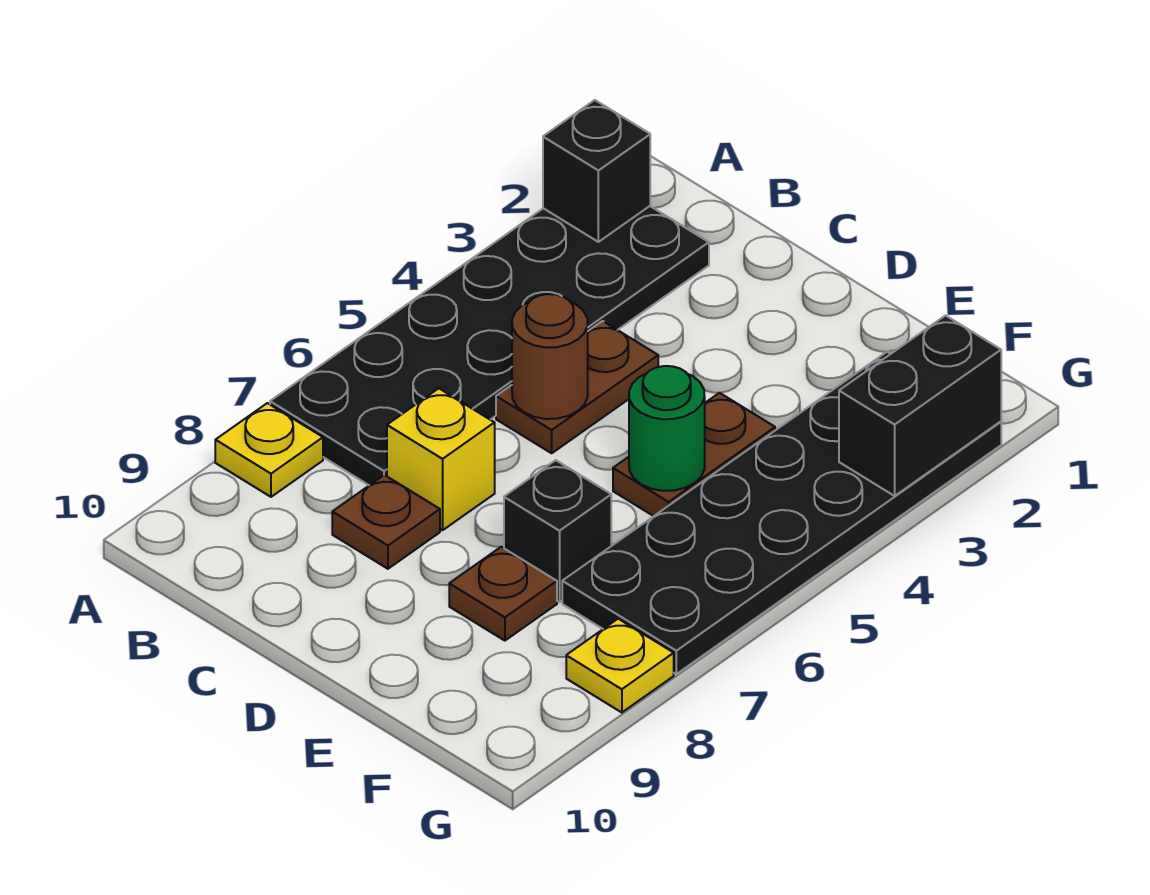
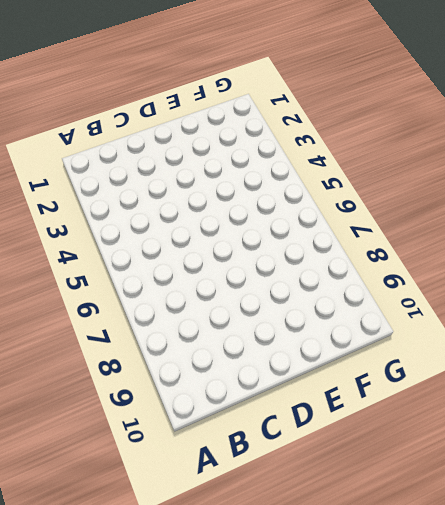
none -> black 2x6 plate [270,206,709,485]
none -> yellow 1x1 plate [215,403,323,497]
none -> brown 1x2 plate [496,321,658,453]

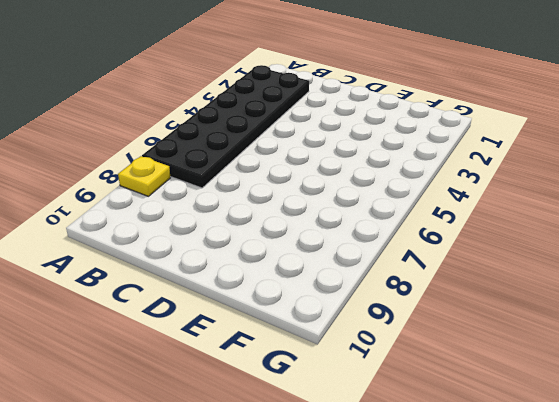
none -> brown 1x2 plate [496,321,658,453]
none -> yellow 1x1 brick [387,388,495,530]
none -> brown 1x1 plate [332,475,440,569]

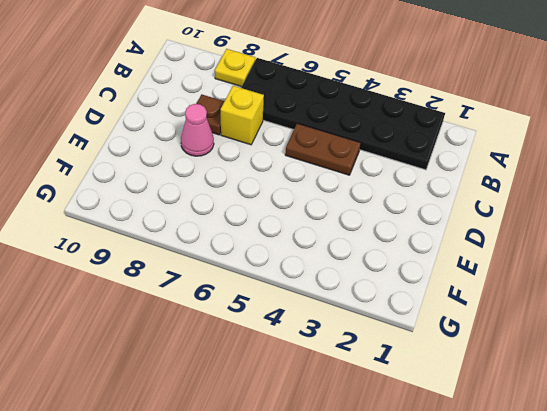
pink 1x1 cone [181,104,214,156] -> none
none -> brown 1x2 plate [613,393,775,516]
none -> black 1x1 brick [504,460,611,602]
none -> brown 1x1 plate [449,547,557,641]

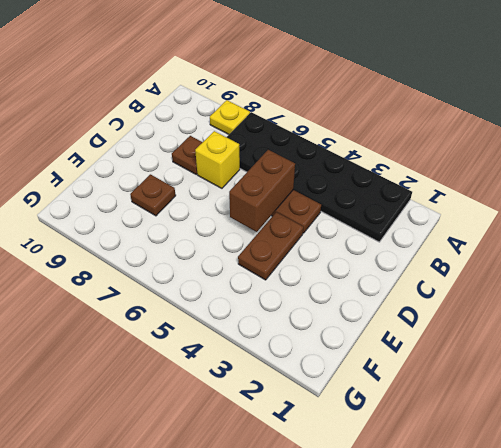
brown 1x2 brick [229,150,295,232] -> brown 1x1 round brick [512,294,588,419]
brown 1x2 plate [238,212,303,280] -> brown 1x2 plate turned to [613,393,775,516]
none -> black 1x1 brick [504,460,611,602]
none -> black 2x6 plate [562,352,1001,674]
none -> yellow 1x1 plate [566,619,674,713]

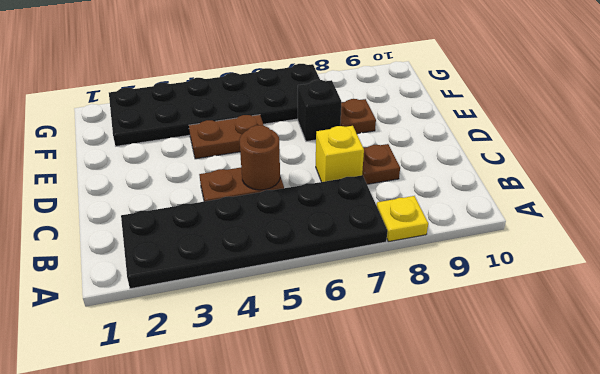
none -> yellow 1x1 plate [566,619,674,713]
none -> black 1x1 brick [543,100,650,242]
none -> green 1x1 round brick [629,366,705,491]

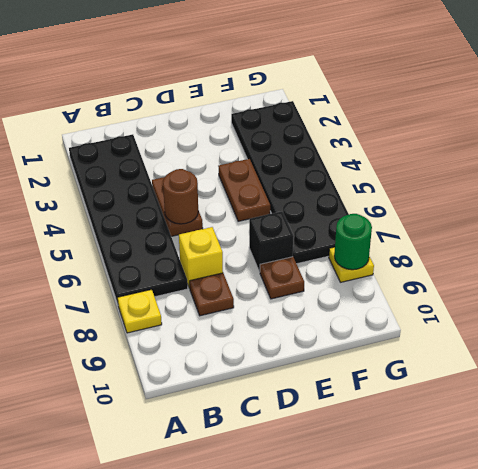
green 1x1 round brick [334,214,372,270] -> green 1x1 round brick moved to [629,366,705,491]
none -> black 1x1 brick [543,100,650,242]
none -> black 1x2 brick [839,316,1001,496]

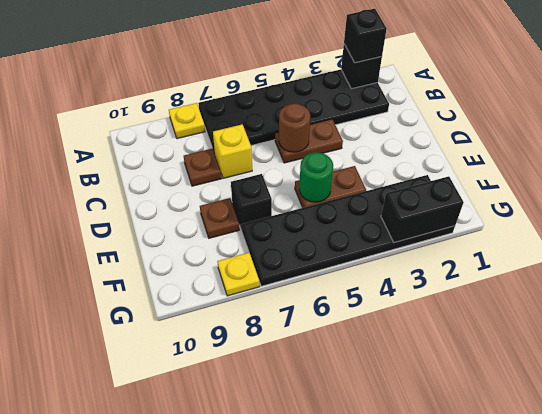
black 1x1 brick [344,9,387,63] -> none

